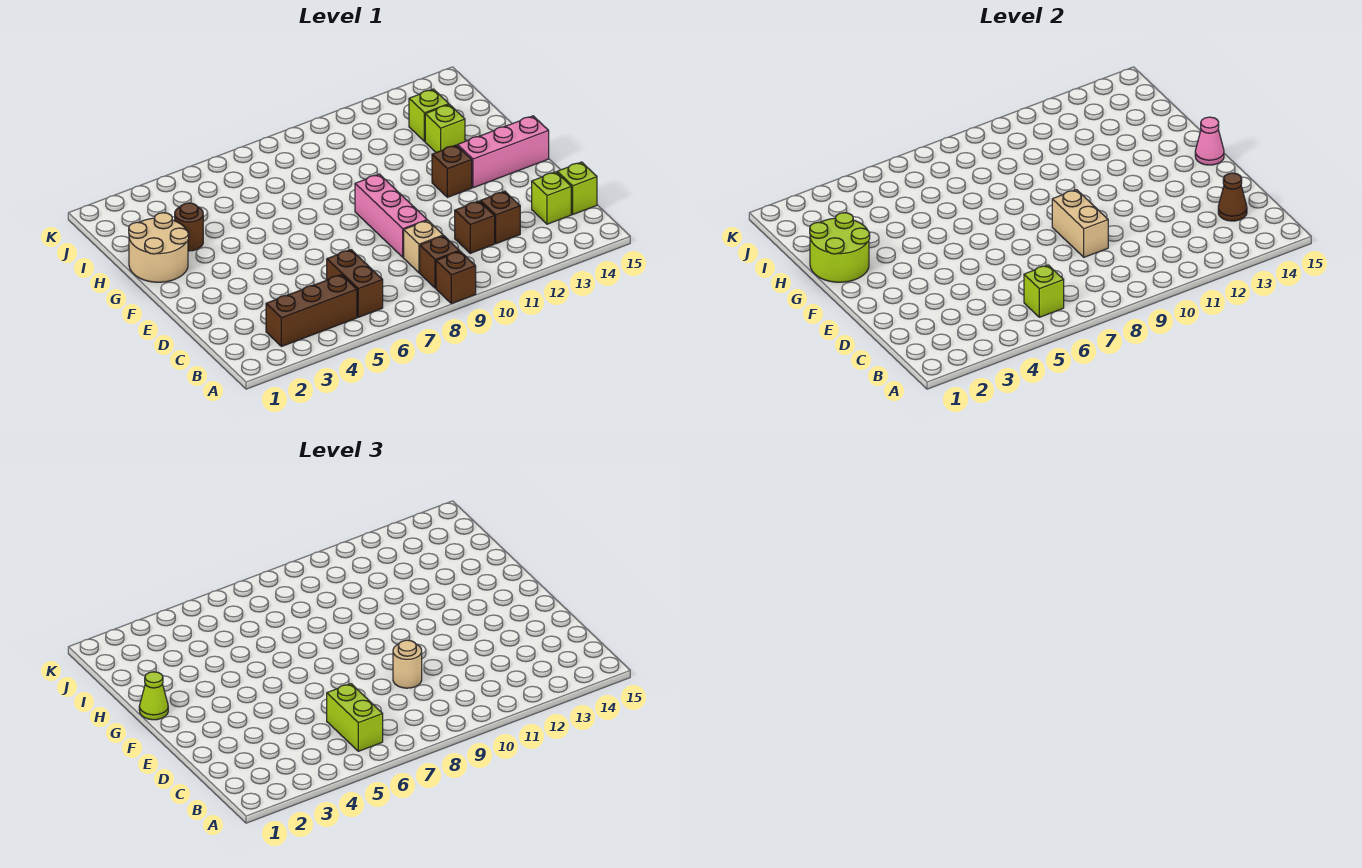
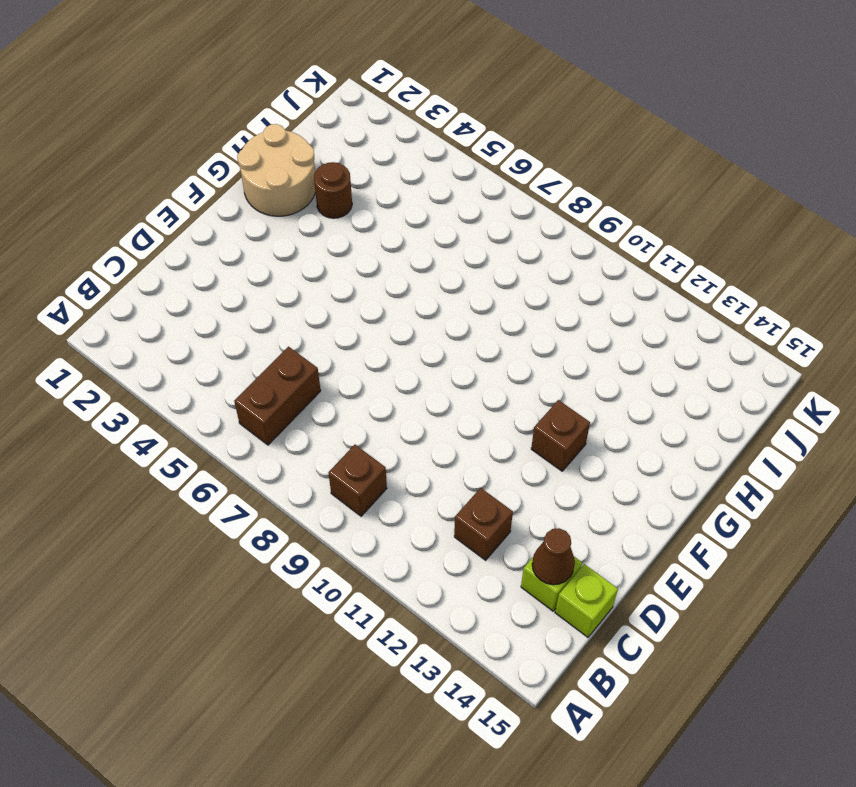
none -> brown 1x1 brick [436,251,476,304]
none -> brown 1x3 brick [266,275,357,347]
none -> tan 1x1 brick [404,220,443,273]

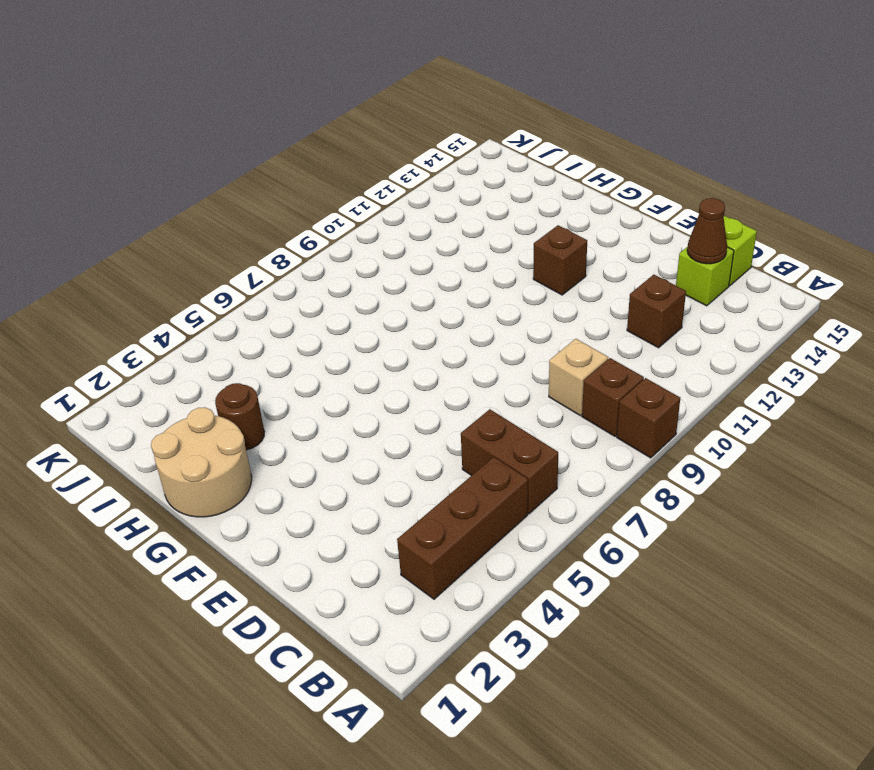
none -> brown 1x1 brick [455,201,495,253]
none -> pink 1x3 brick [355,174,427,257]
none -> pink 1x3 brick [458,116,549,188]

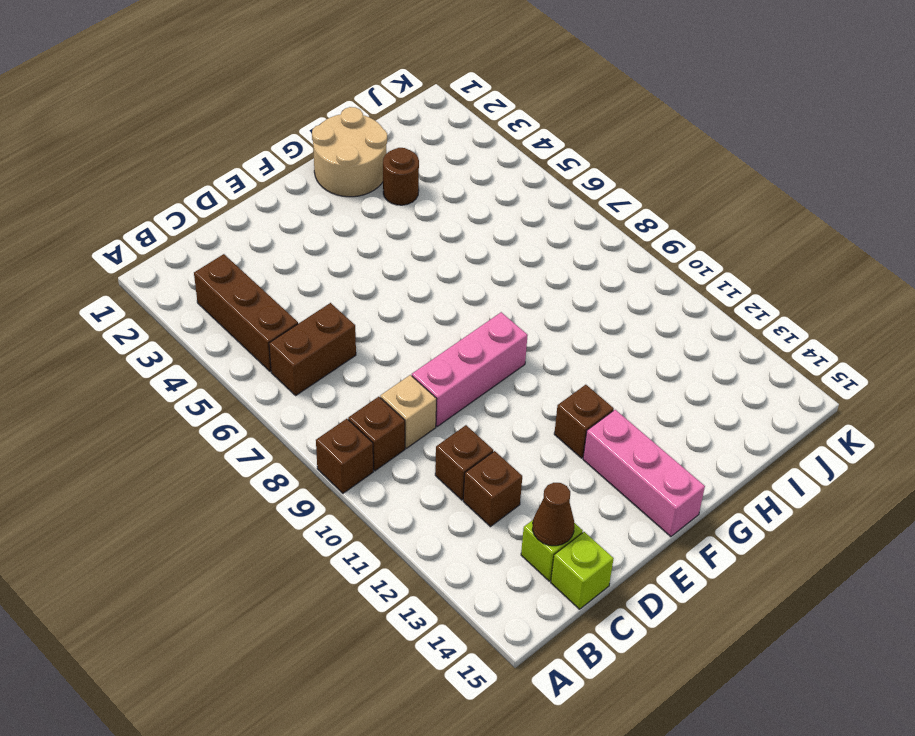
none -> lime 1x1 brick [425,105,465,152]
none -> lime 1x1 brick [409,89,449,142]
none -> lime 1x1 brick [1024,265,1064,317]

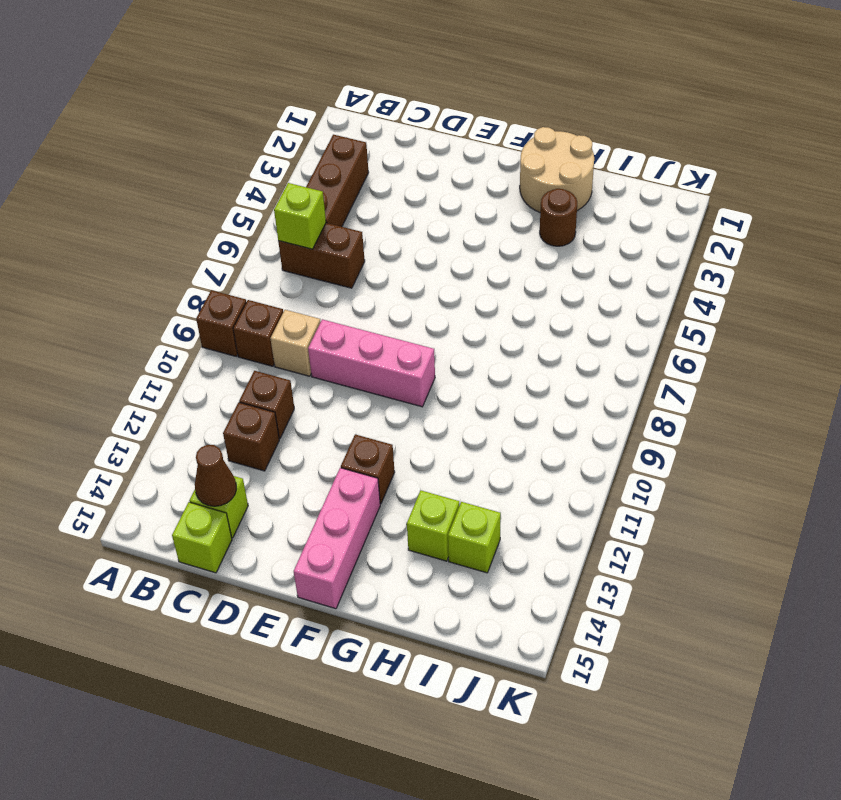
none -> tan 1x2 brick [1052,190,1108,257]
none -> pink 1x1 cone [1195,117,1224,165]
none -> lime 2x2 round brick [810,213,870,282]

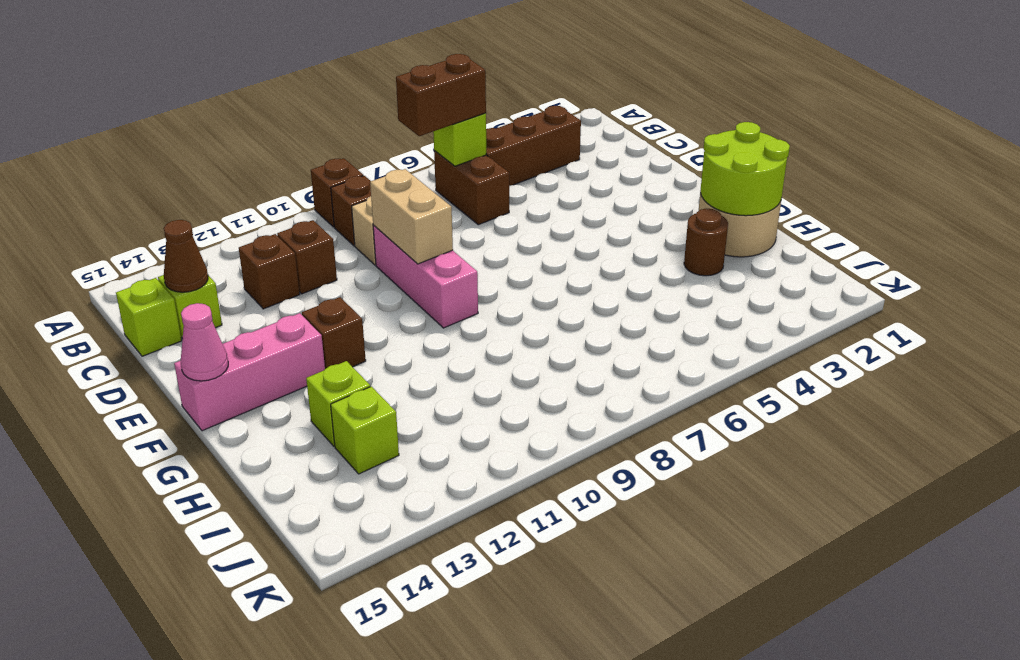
brown 1x2 brick [396,54,486,136] -> lime 1x2 brick [327,684,383,751]
none -> tan 1x1 round brick [393,640,422,688]
none -> lime 1x1 cone [139,672,168,720]

